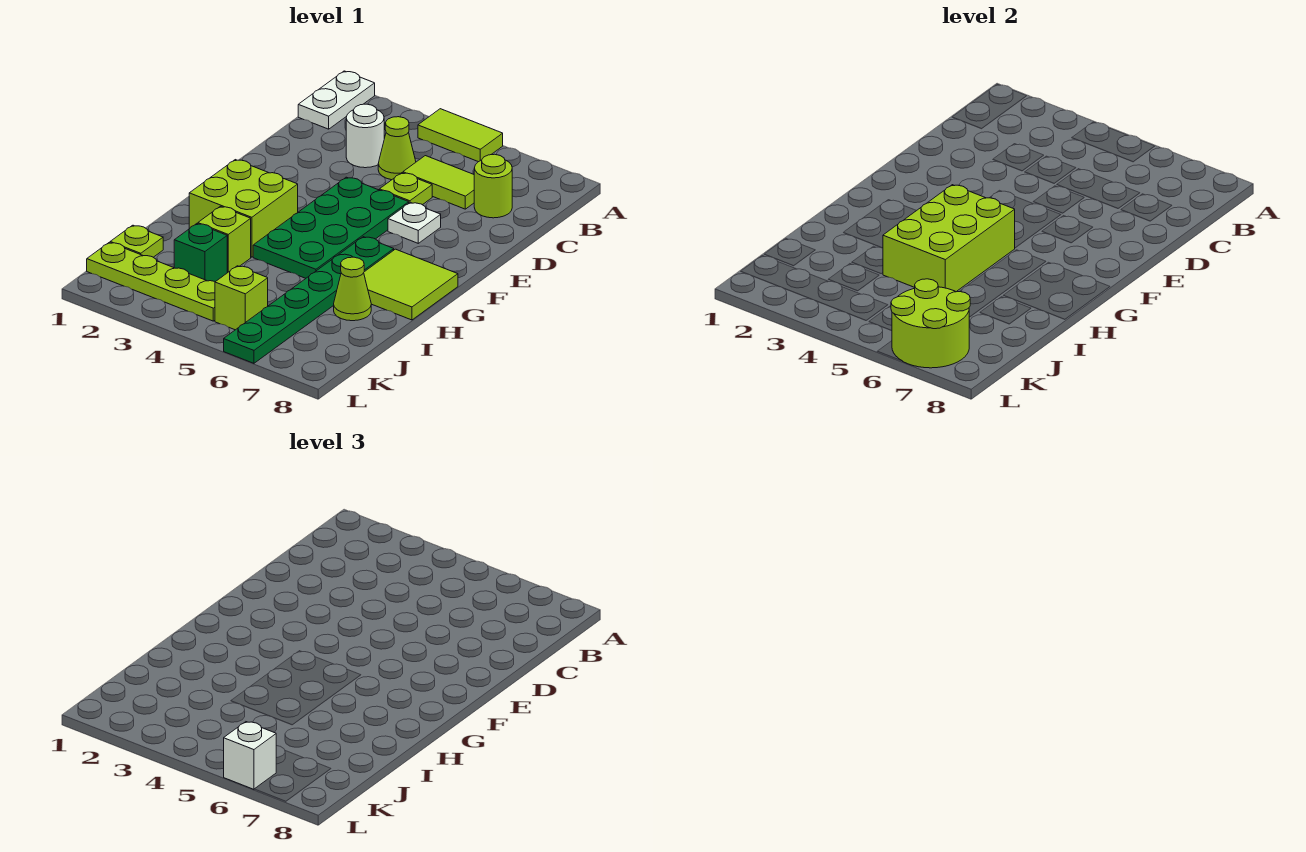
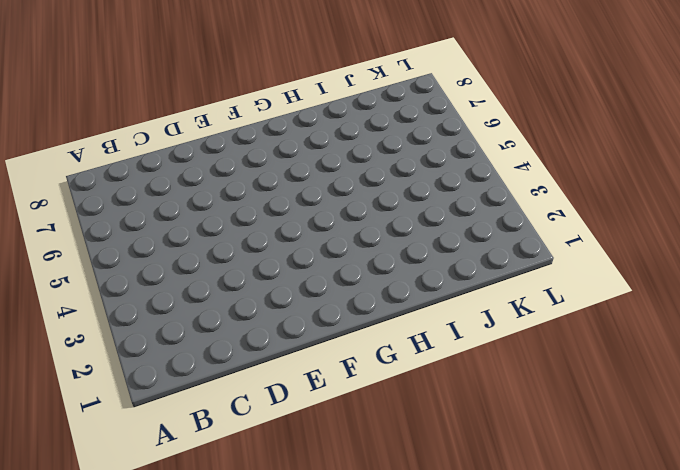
none -> white 1x2 plate [298,71,375,129]
none -> lime 1x2 tile [418,109,503,162]
none -> white 1x1 round brick [346,104,384,168]

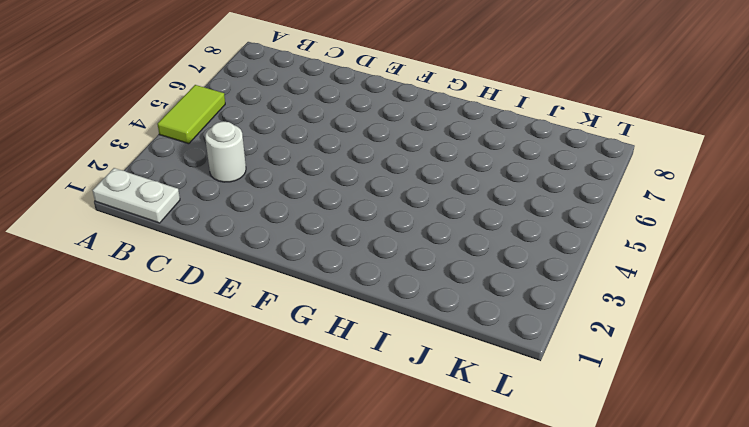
none -> lime 1x1 cone [378,117,416,180]
none -> lime 1x2 tile [403,156,474,209]
none -> lime 1x1 round brick [474,154,512,218]

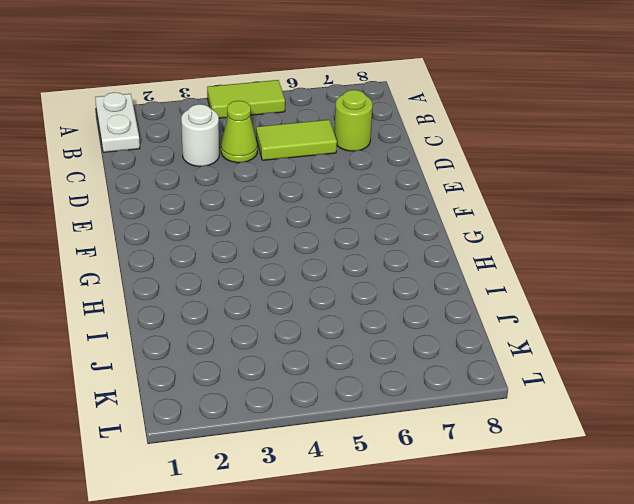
none -> lime 1x1 plate [379,173,432,205]
none -> green 2x4 plate [253,177,409,278]
none -> white 1x1 plate [388,202,441,243]

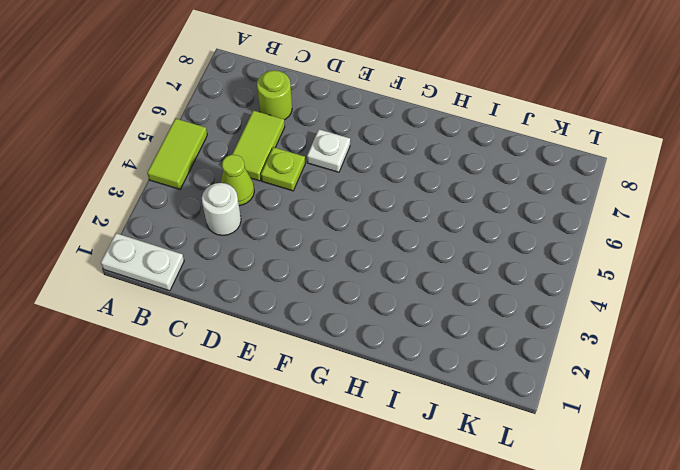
none -> green 2x4 plate [253,177,409,278]
none -> lime 2x2 brick [189,160,298,257]
none -> green 1x6 plate [224,237,394,363]

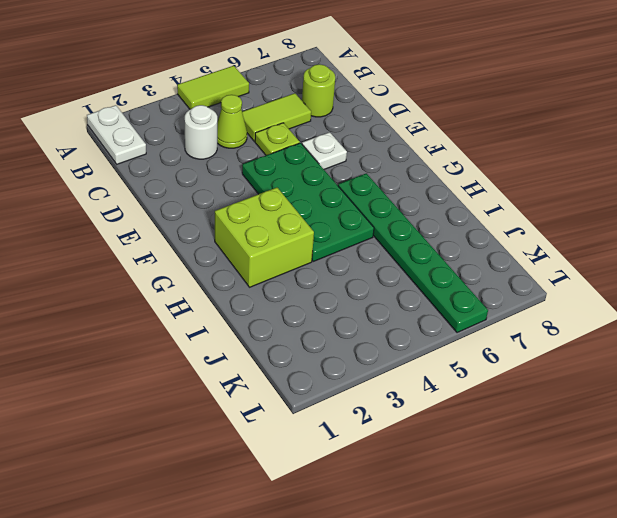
none -> lime 2x2 tile [364,249,458,320]
none -> lime 1x1 brick [198,206,251,273]
none -> lime 1x1 cone [334,257,371,321]

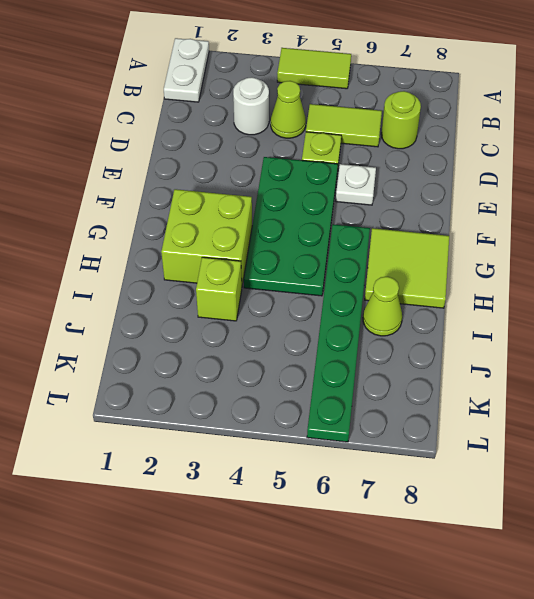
none -> lime 1x1 plate [110,225,163,257]
none -> green 1x1 brick [174,224,227,282]
none -> lime 1x4 plate [87,242,215,321]

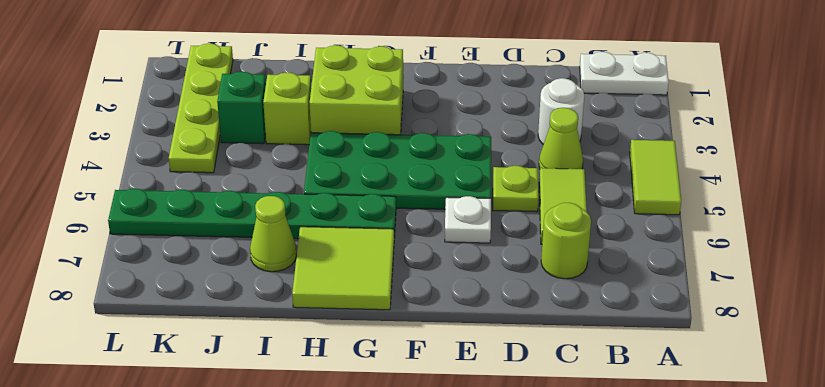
none -> lime 1x1 plate [110,225,163,257]
none -> lime 1x1 brick [215,266,268,330]
none -> lime 2x3 brick [883,185,1015,292]

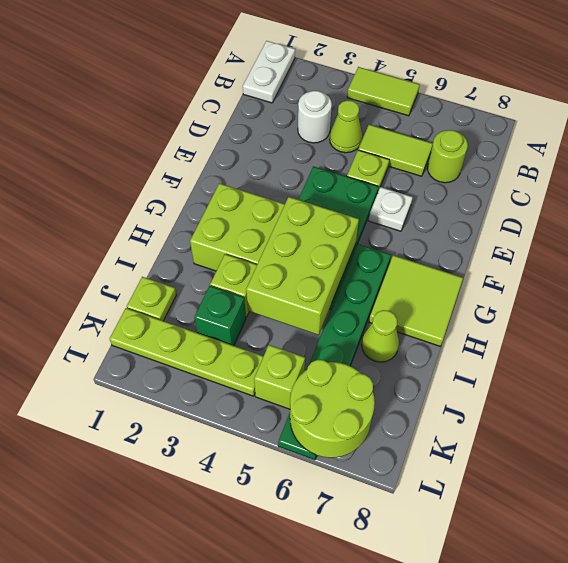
none -> white 1x1 brick [224,722,276,789]

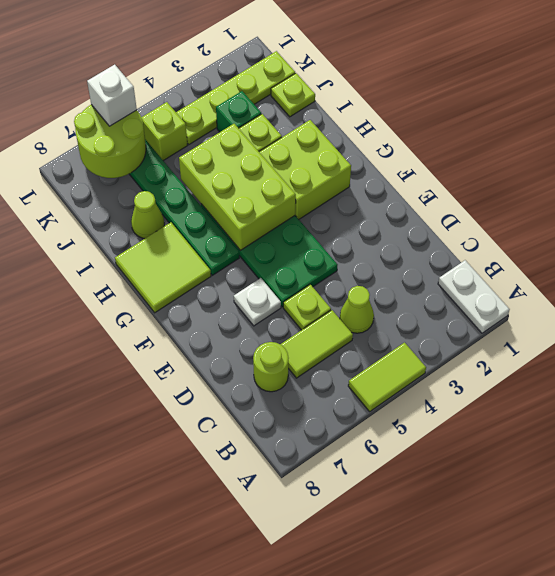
none -> white 1x1 round brick [346,104,384,168]

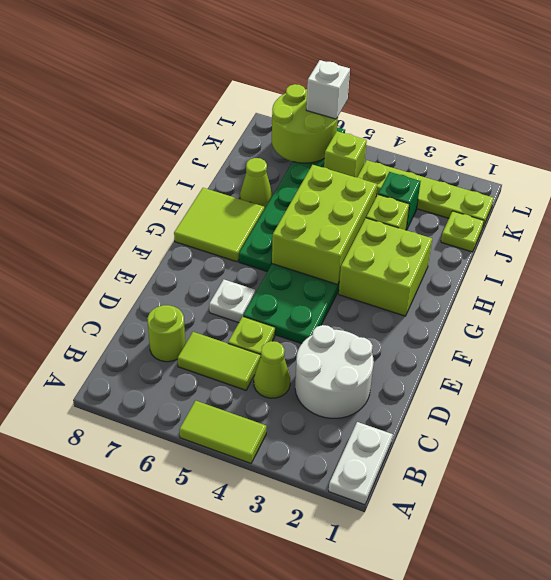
white 2x2 round brick [295,325,374,418] -> white 1x1 round brick [346,104,384,168]

